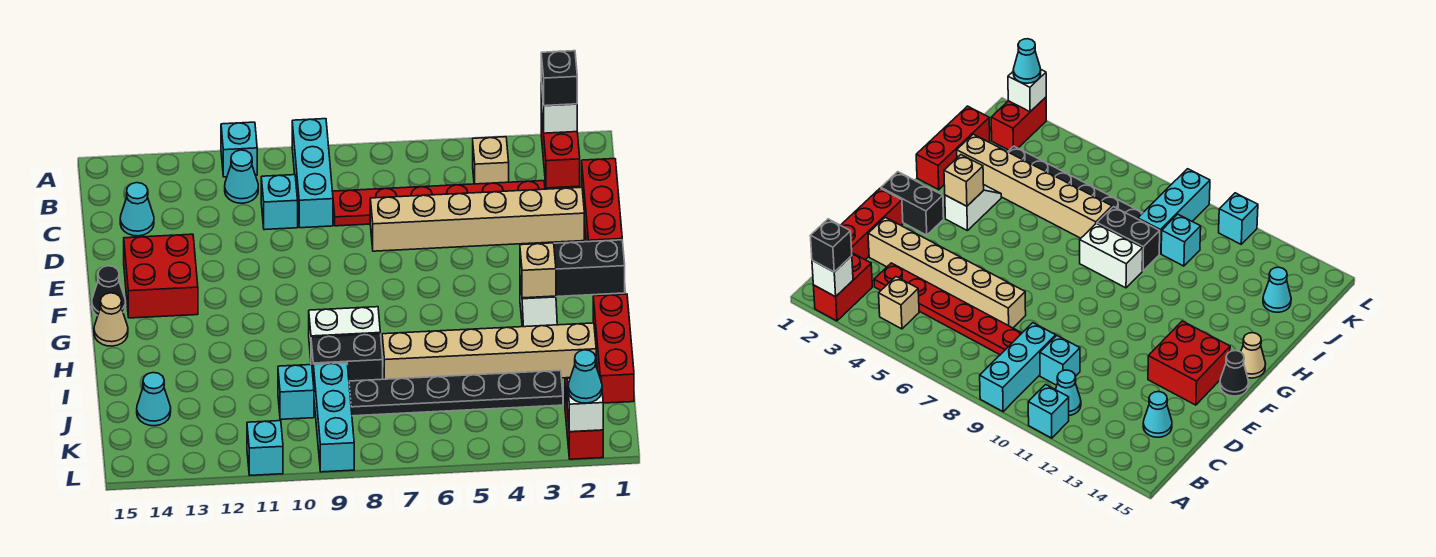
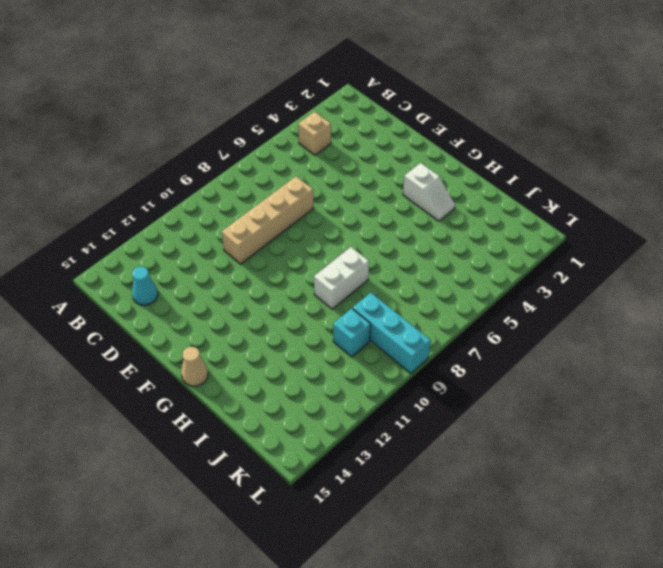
tan 1x4 brick [222,176,314,264] -> tan 1x6 brick [370,187,584,251]
none -> red 1x2 brick [541,110,580,188]
none -> cyan 1x3 brick [292,119,333,228]
none -> cyan 1x1 brick [221,122,257,177]
none -> cyan 1x1 cone [225,150,258,203]

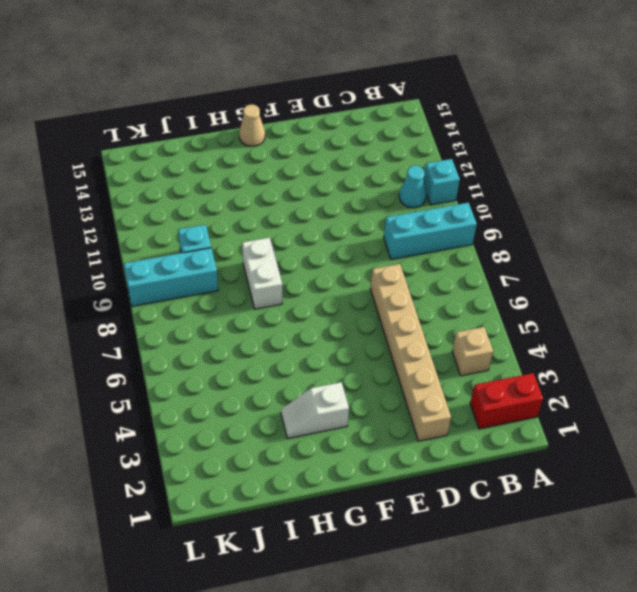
none -> red 1x3 brick [582,159,622,242]
none -> red 1x6 plate [333,181,545,226]
none -> cyan 1x1 brick [261,175,298,230]
none -> cyan 1x1 cone [120,183,154,236]

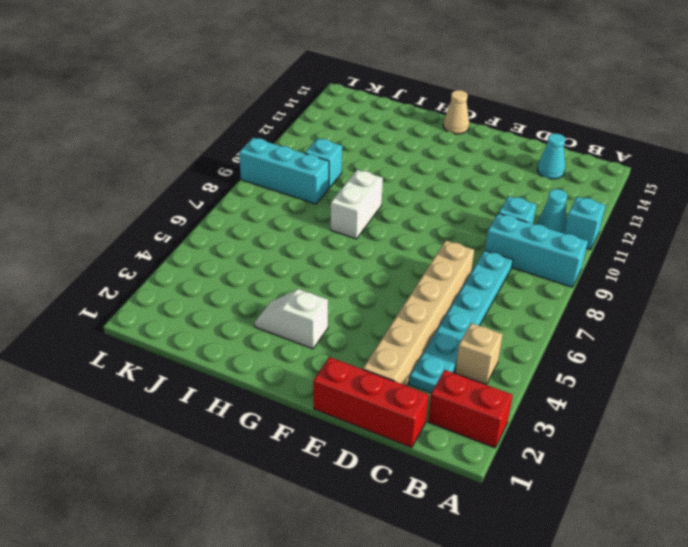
cyan 1x6 plate [409,251,513,393] -> red 1x6 plate [333,181,545,226]
none -> red 2x2 brick [124,234,198,318]
none -> black 1x2 brick [554,240,625,297]
none -> black 1x1 cone [92,266,126,316]
none -> red 1x3 brick [593,294,634,403]

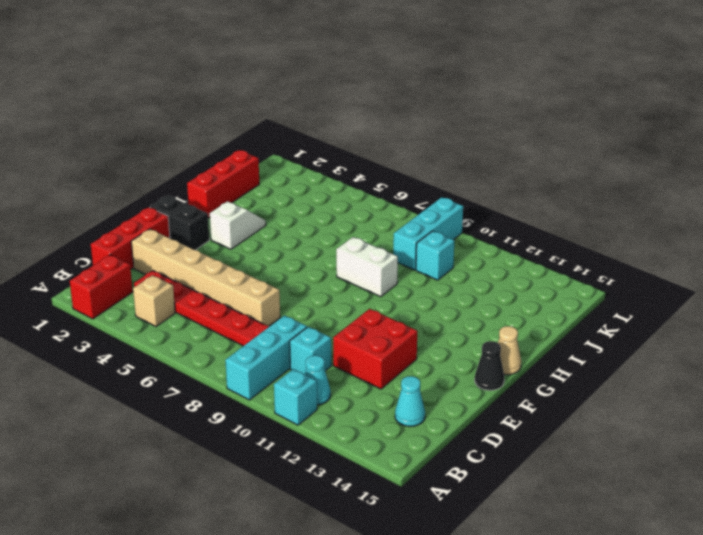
red 2x2 brick [333,309,417,389] -> red 2x2 brick moved to [124,234,198,318]
none -> tan 1x6 brick [382,323,596,379]
none -> black 1x2 brick [311,334,383,381]
none -> black 1x6 plate [349,371,563,416]
none -> cyan 1x1 cone [137,373,171,426]

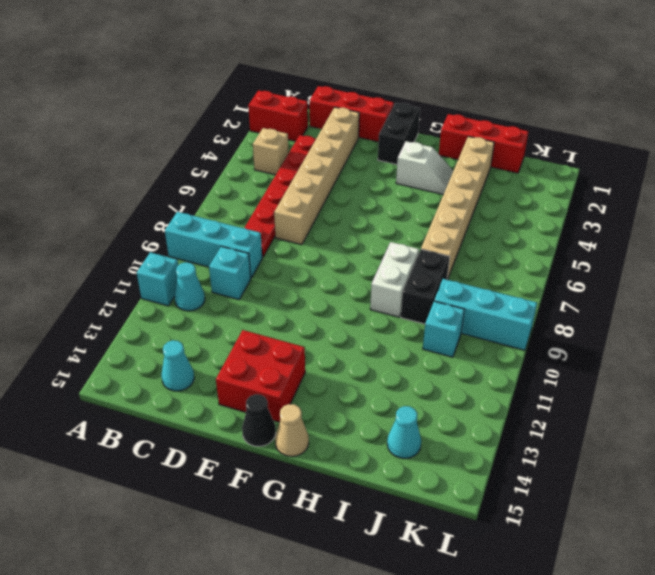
none -> black 1x6 plate [349,371,563,416]
none -> red 1x2 brick [565,379,603,459]
none -> cyan 1x1 brick [247,421,283,475]
none -> white 1x1 brick [541,83,577,133]

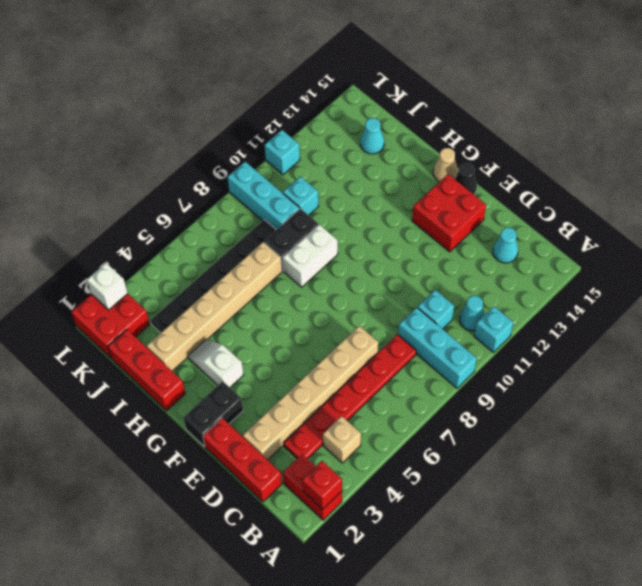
red 1x1 brick [302,461,342,509] -> white 1x1 brick [541,83,577,133]
red 2x2 brick [71,294,150,358] -> red 1x2 brick [565,379,603,459]
none -> tan 1x1 brick [520,243,556,298]
none -> black 1x1 brick [541,51,577,106]
none -> cyan 1x1 cone [568,350,602,403]

